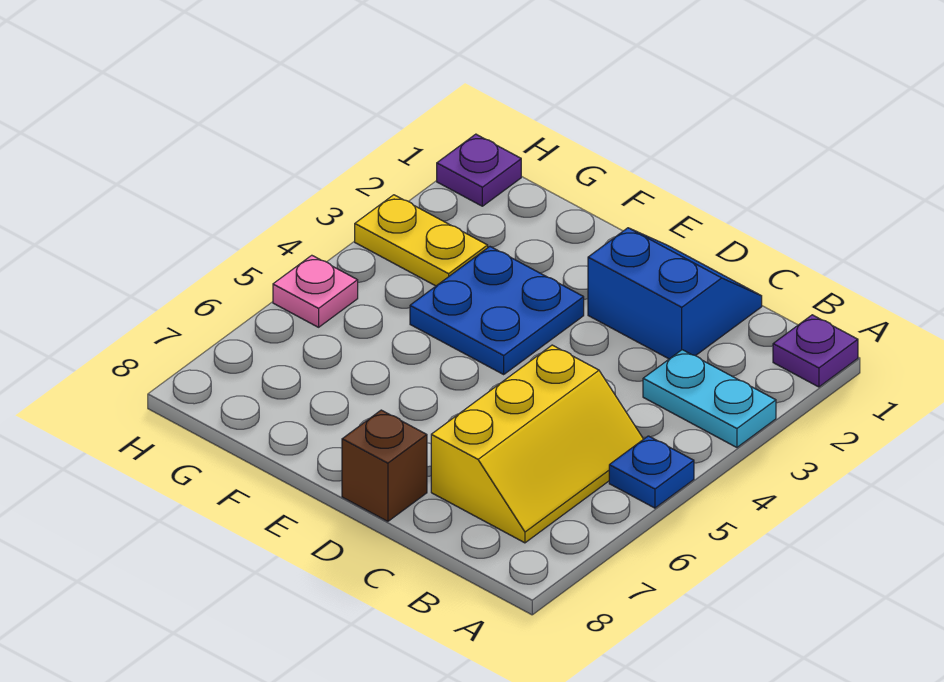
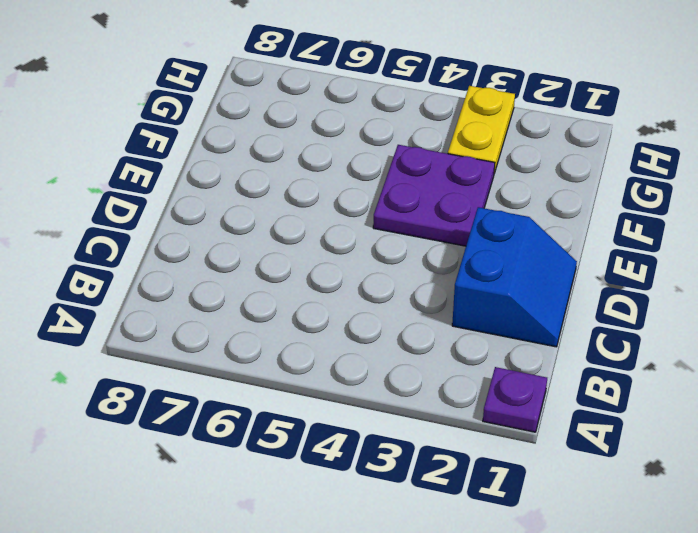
purple 2x2 plate [373,145,495,246] -> blue 2x2 plate [410,247,584,374]
none -> cyan 1x2 plate [643,350,776,447]
none -> blue 1x1 plate [609,436,694,508]

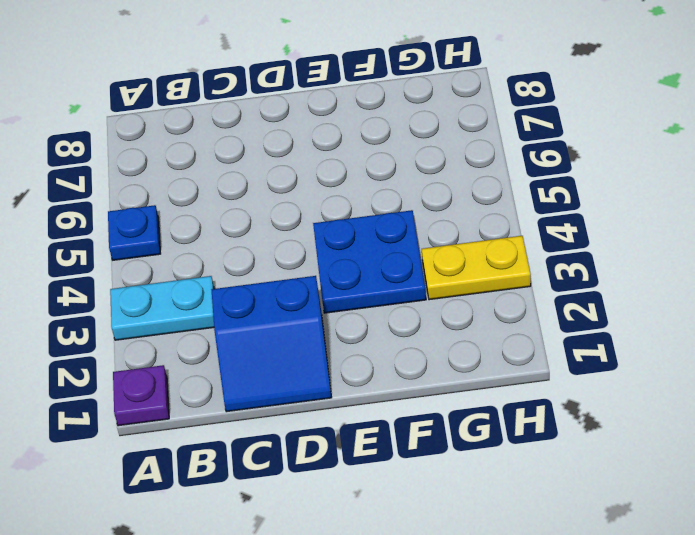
none -> yellow 2x3 slope [431,345,643,543]
none -> brown 1x1 brick [342,410,427,521]

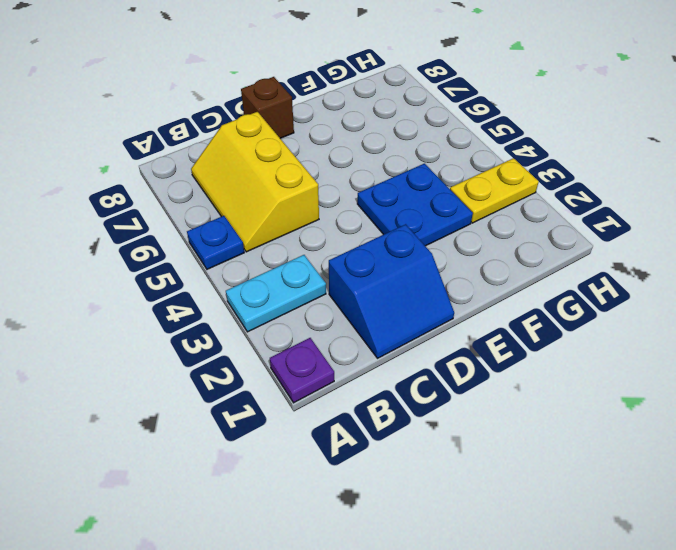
none -> purple 1x1 plate [437,134,521,206]
none -> pink 1x1 plate [273,255,358,327]

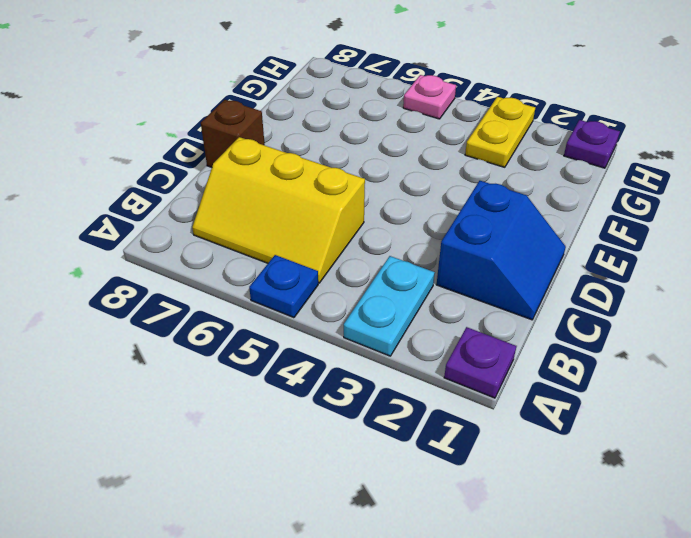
none -> blue 2x2 plate [410,247,584,374]

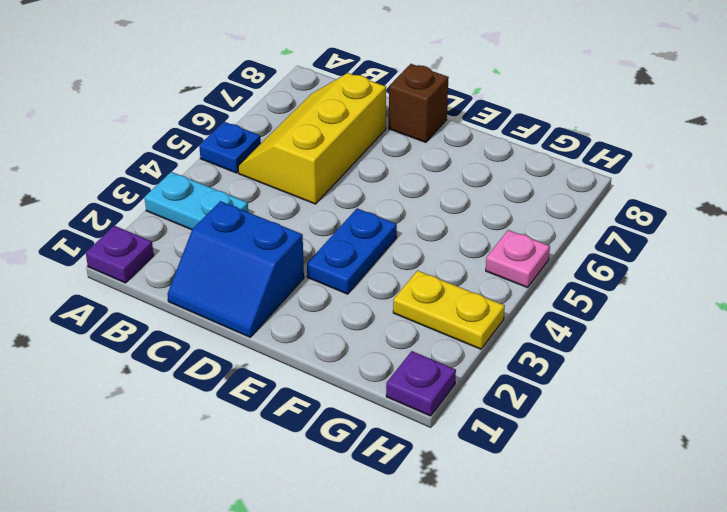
blue 1x2 plate [307,208,397,294] -> blue 2x2 plate [410,247,584,374]

